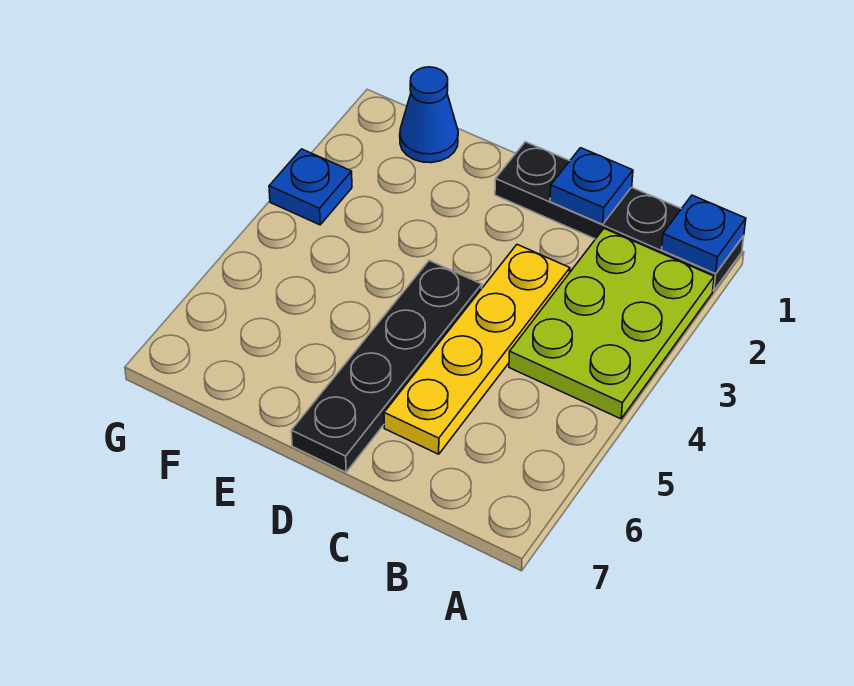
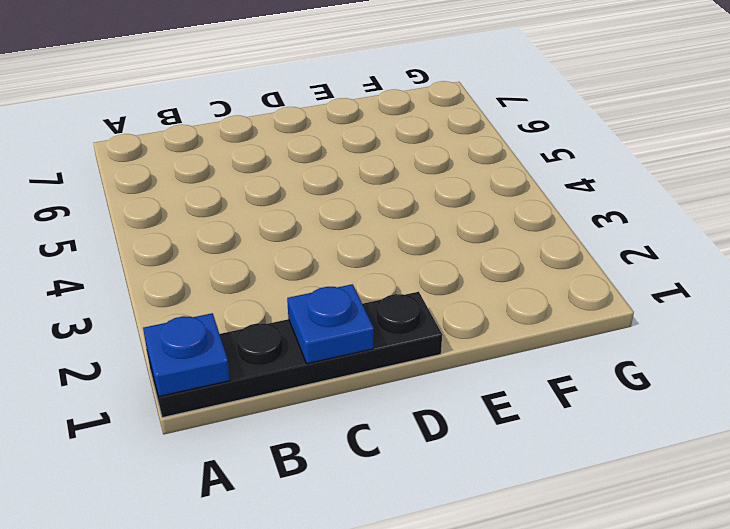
none -> lime 2x3 plate [509,229,714,419]
none -> yellow 1x4 plate [384,245,570,454]

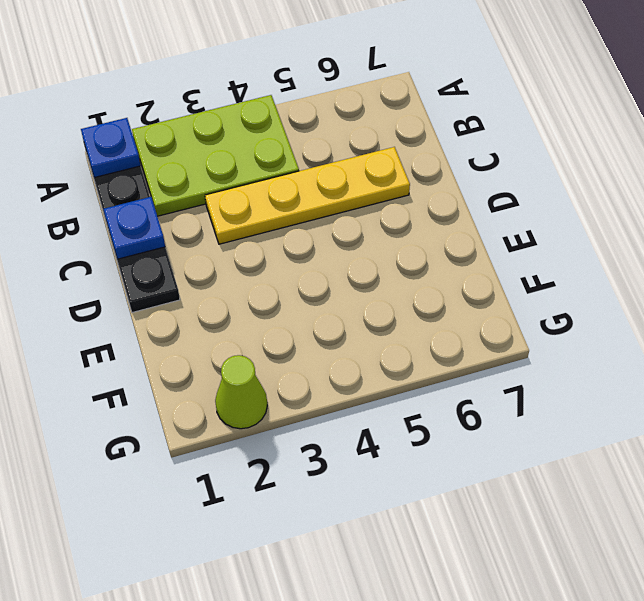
lime 1x1 cone [215,355,267,429] -> none
none -> black 1x4 plate [291,261,482,472]
none -> blue 1x1 cone [400,67,458,163]

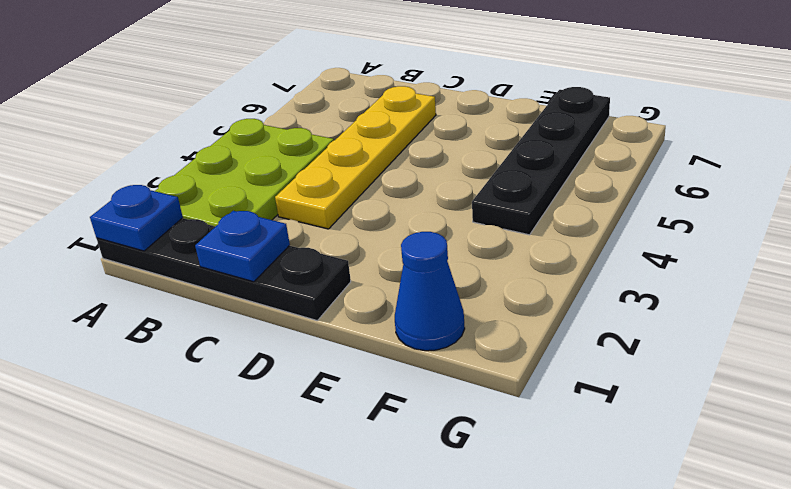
black 1x4 plate [472,87,610,235] -> black 1x4 plate moved to [291,261,482,472]
none -> blue 1x1 plate [269,149,352,225]

